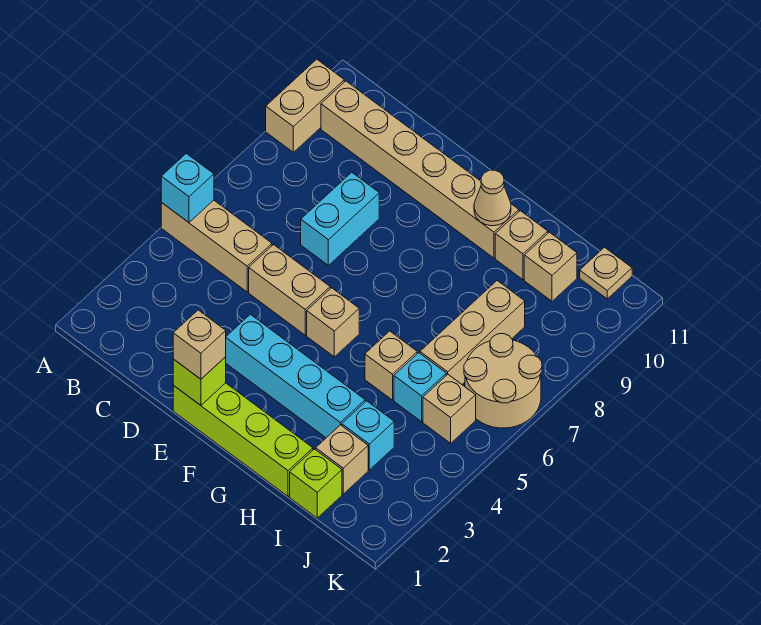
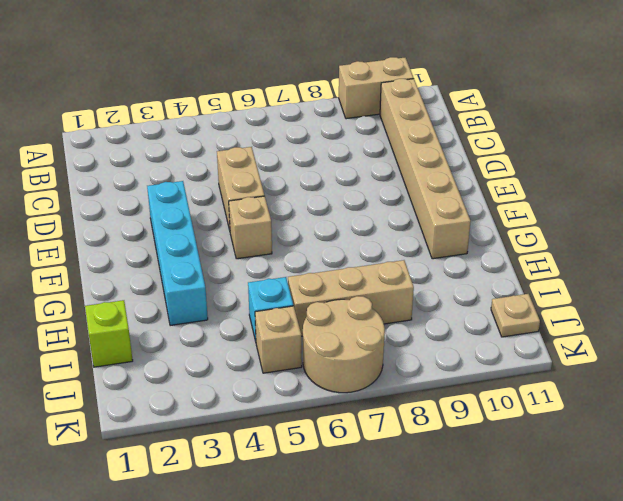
none -> tan 1x3 brick [161,200,272,292]
none -> cyan 1x2 brick [301,172,379,265]
none -> lime 1x4 brick [173,383,313,496]

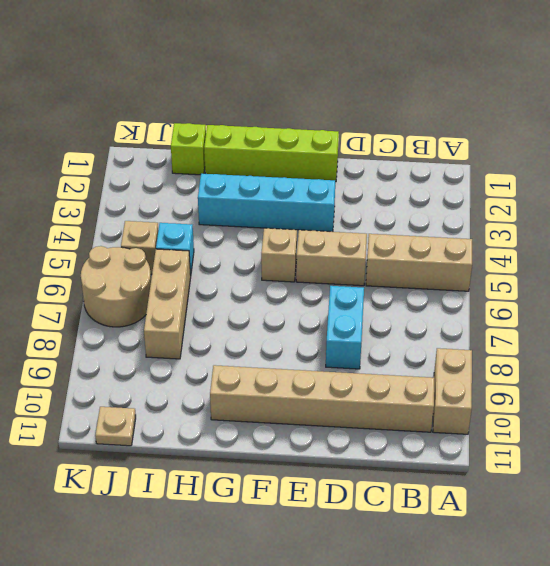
none -> tan 1x1 brick [365,331,417,400]
none -> tan 1x1 brick [495,211,548,280]
none -> tan 1x1 brick [316,425,368,494]

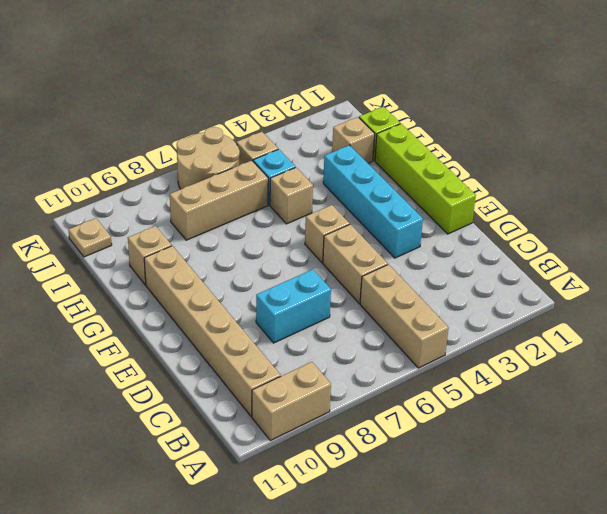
none -> cyan 1x1 brick [342,401,394,470]
none -> tan 1x1 brick [524,232,577,301]
none -> cyan 1x1 brick [161,153,214,222]

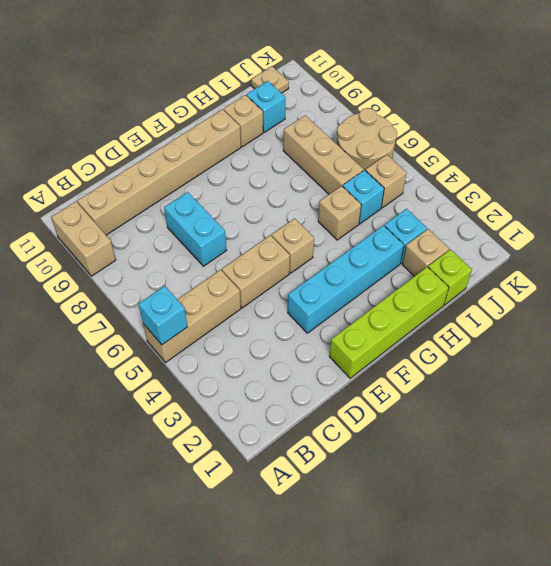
cyan 1x1 brick [247,81,285,132] -> tan 1x1 brick [524,232,577,301]
none -> lime 1x1 brick [173,357,226,405]
none -> tan 1x1 cone [474,170,511,226]
none -> tan 1x1 brick [173,310,226,379]

